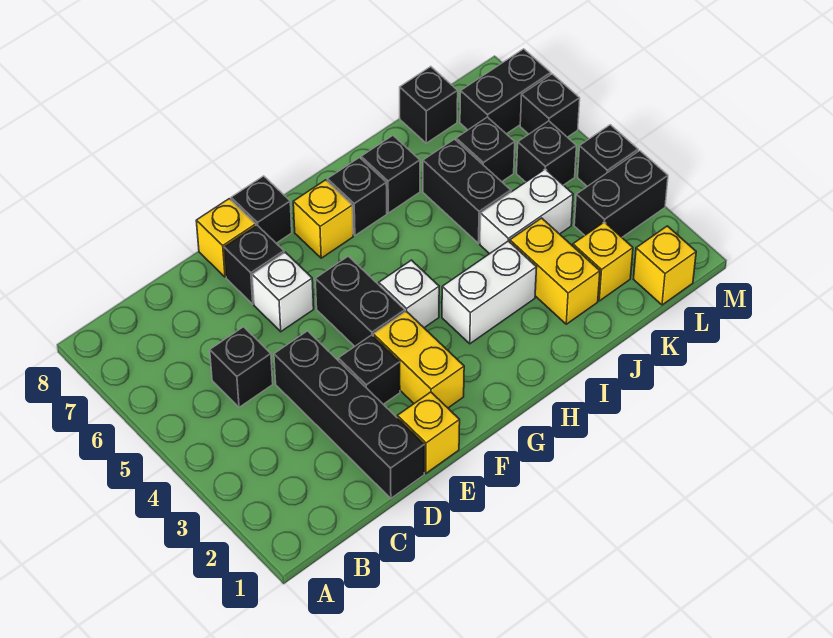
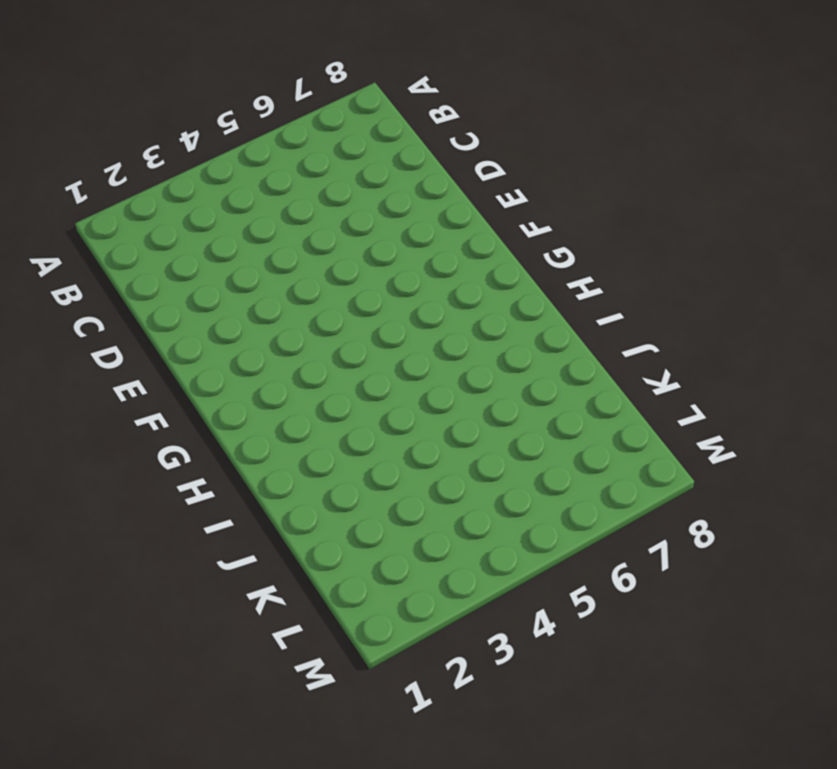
none -> black 1x1 brick [210,327,273,407]
none -> black 1x4 brick [274,331,424,498]
none -> yellow 1x1 brick [397,392,460,473]

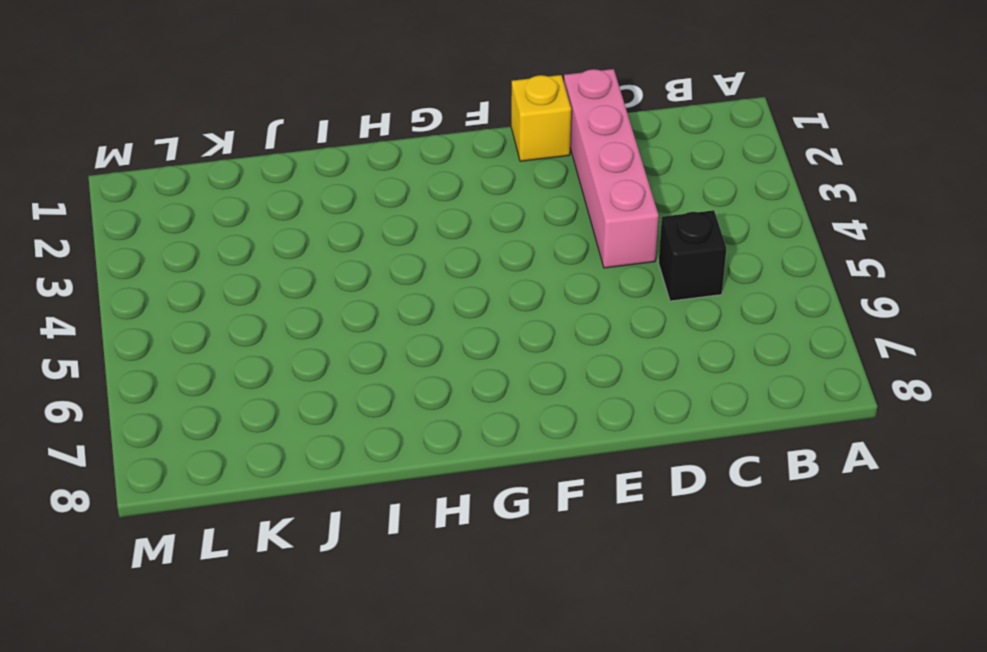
pink 1x4 brick [564,69,659,268] -> black 1x4 brick [274,331,424,498]
none -> black 1x1 brick [338,335,400,404]
none -> white 1x1 brick [252,252,314,332]
none -> black 1x1 brick [224,225,284,304]

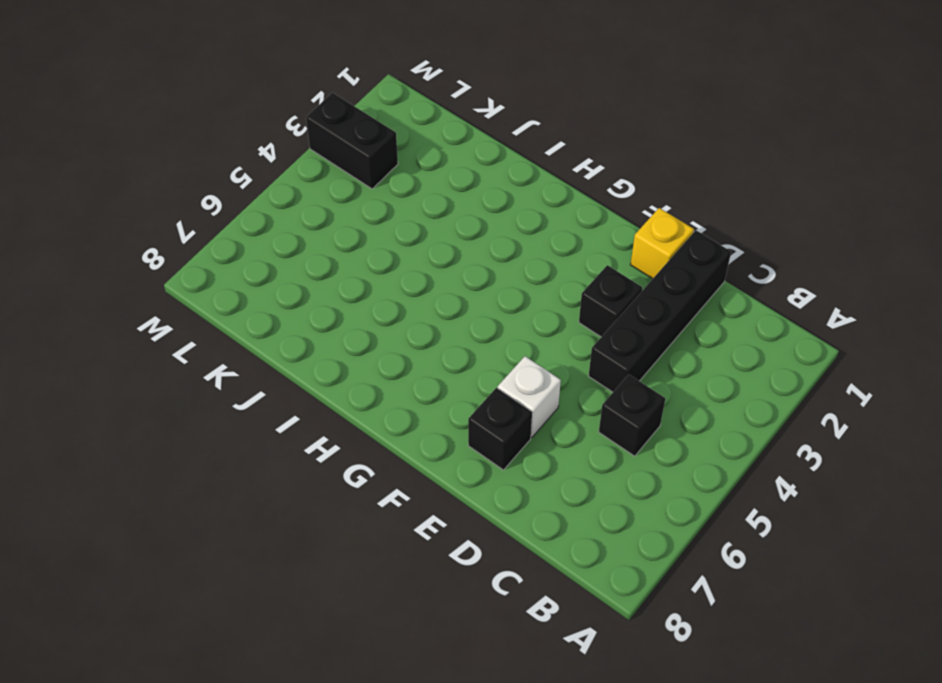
none -> yellow 1x1 brick [196,199,256,277]
none -> yellow 1x2 brick [373,311,464,408]
none -> black 1x2 brick [315,256,405,346]

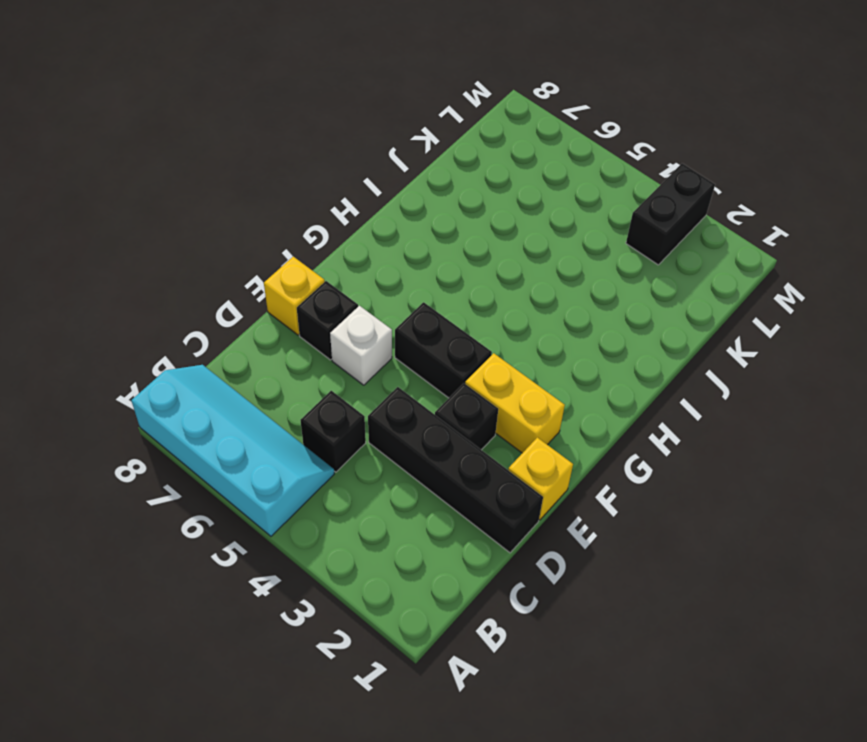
cyan 2x4 slope [131,365,334,536] -> none
none -> black 1x1 brick [231,176,292,243]
none -> white 1x1 brick [379,260,439,328]
none -> yellow 1x1 brick [293,180,353,258]

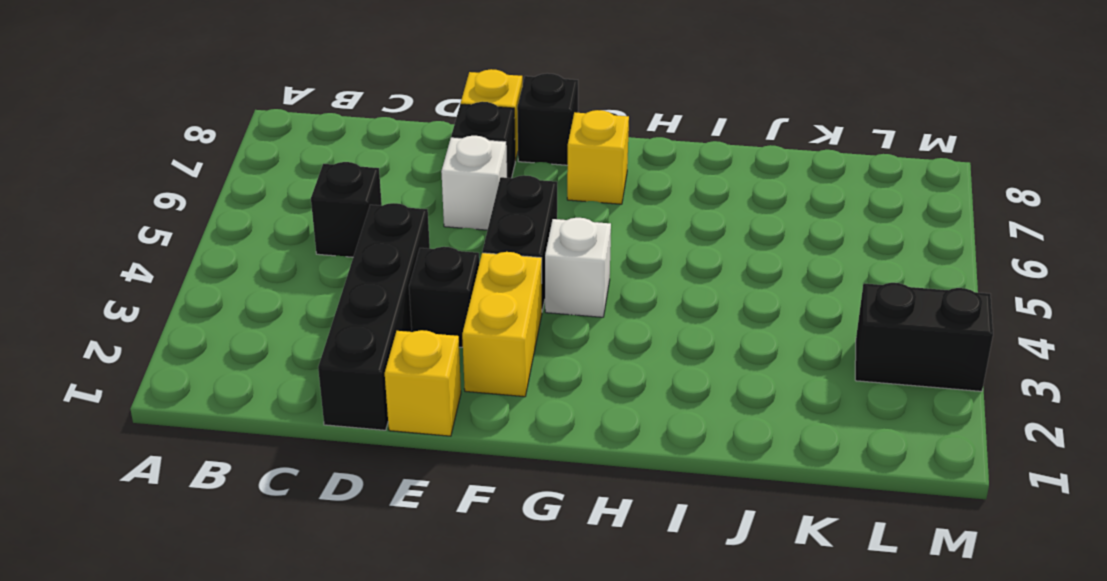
none -> white 1x2 brick [442,241,537,344]
none -> black 1x1 brick [327,158,387,235]
none -> black 1x1 brick [361,136,420,213]

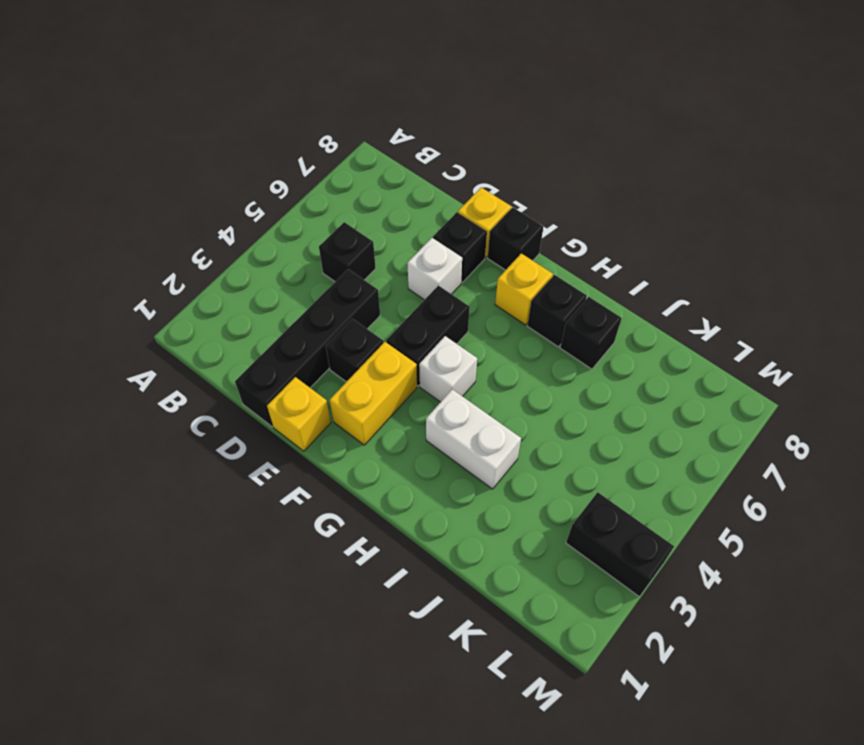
none -> yellow 1x2 brick [510,218,600,324]
none -> white 1x2 brick [480,169,573,254]
none -> black 1x2 brick [423,139,511,243]

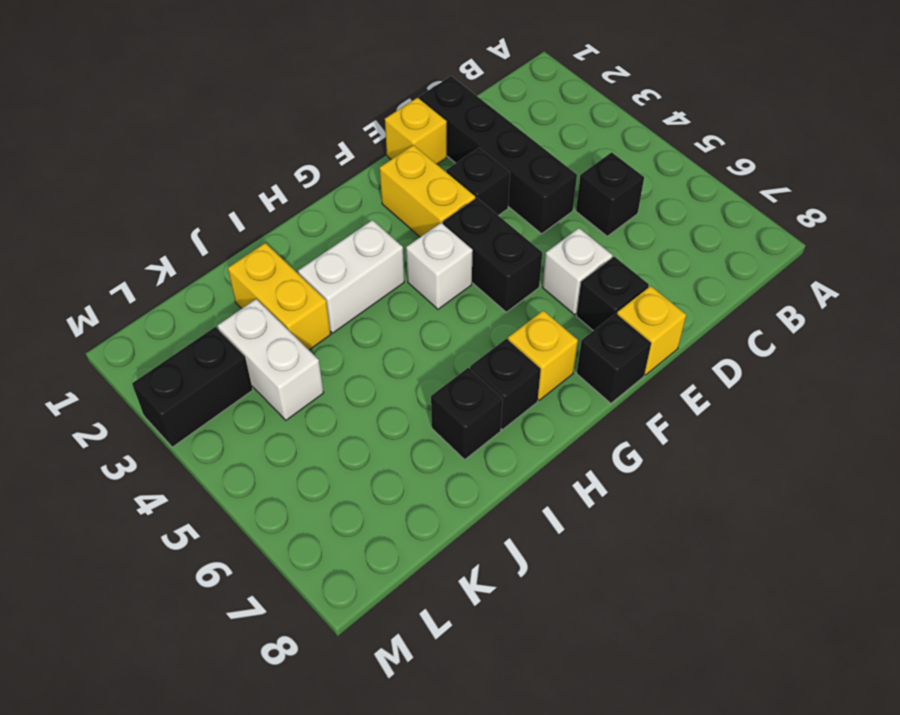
white 1x2 brick [218,299,324,420] -> white 1x2 brick turned to [480,169,573,254]
none -> black 1x2 brick [423,139,511,243]
none -> yellow 1x1 brick [573,222,633,301]
none -> black 1x1 brick [456,117,515,182]

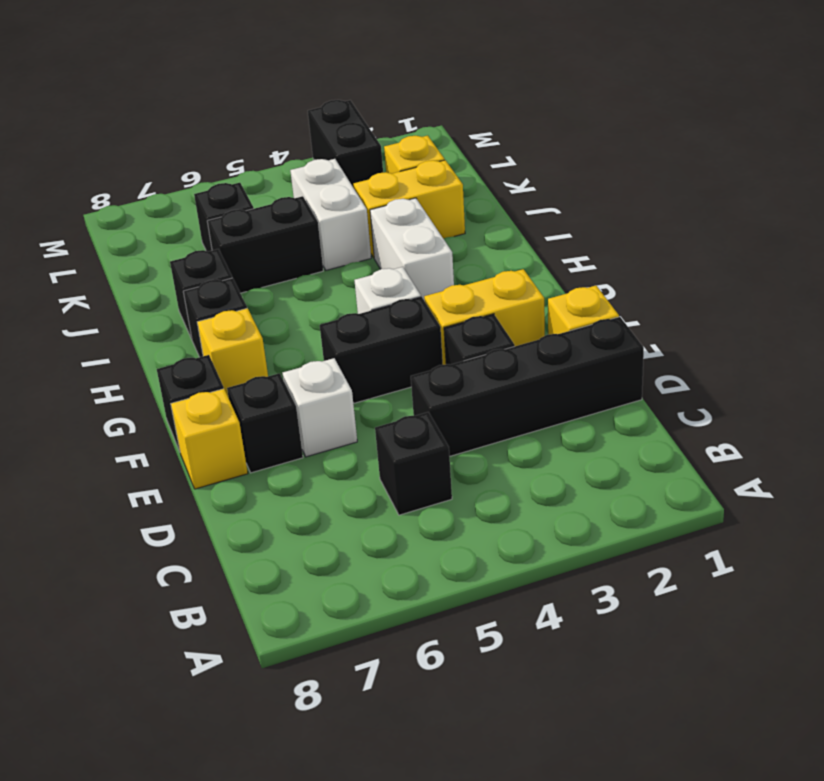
none -> black 1x1 brick [400,67,458,143]
none -> yellow 1x1 brick [634,226,696,305]
none -> black 1x1 brick [517,121,576,185]

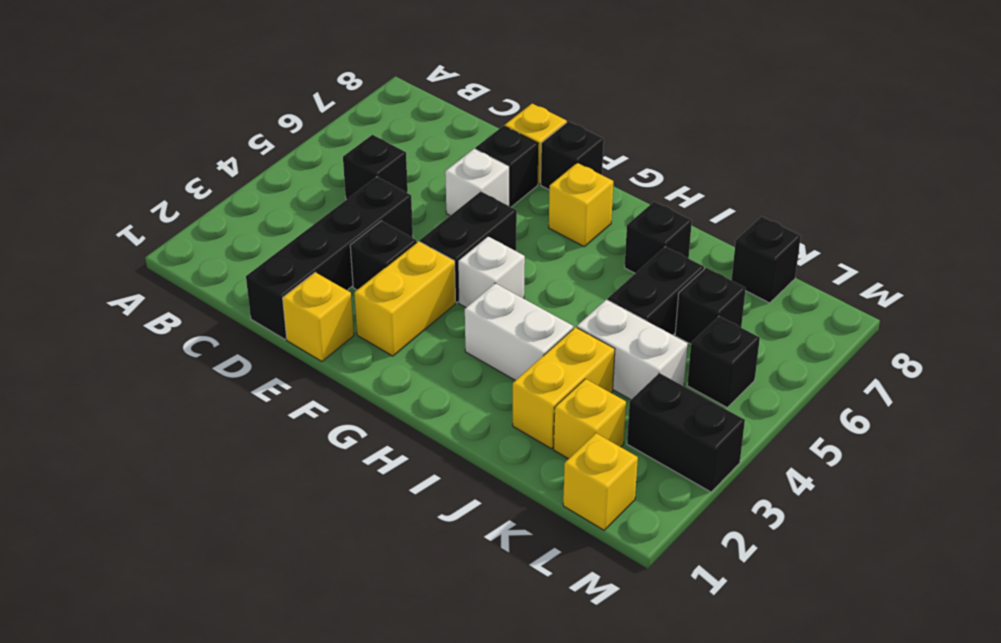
none -> black 1x1 brick [327,158,387,235]
none -> black 1x2 brick [460,49,551,134]
none -> black 1x1 brick [578,125,638,186]

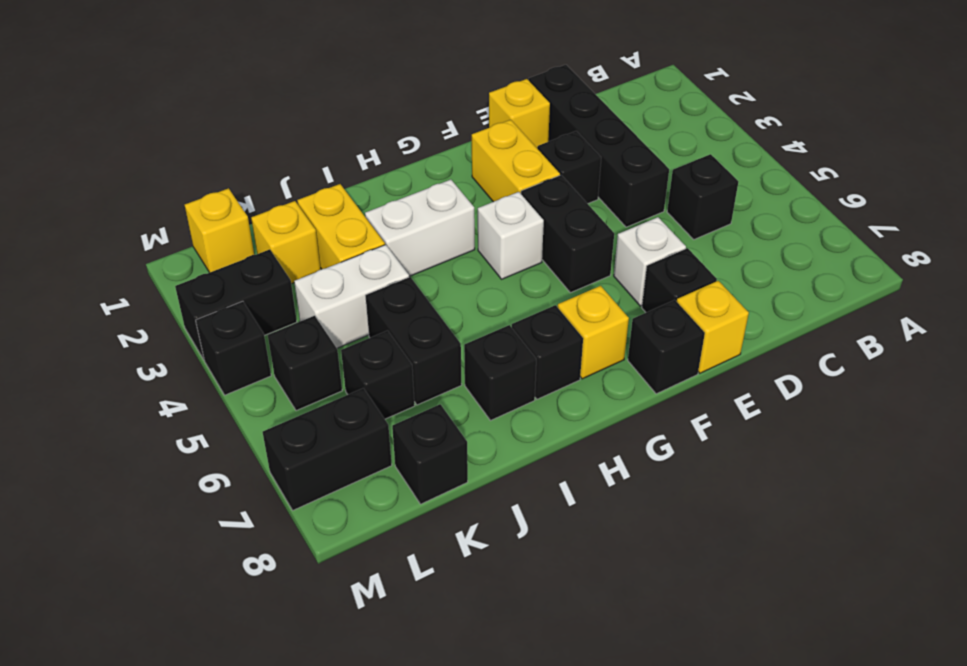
none -> black 1x1 brick [520,74,580,137]

